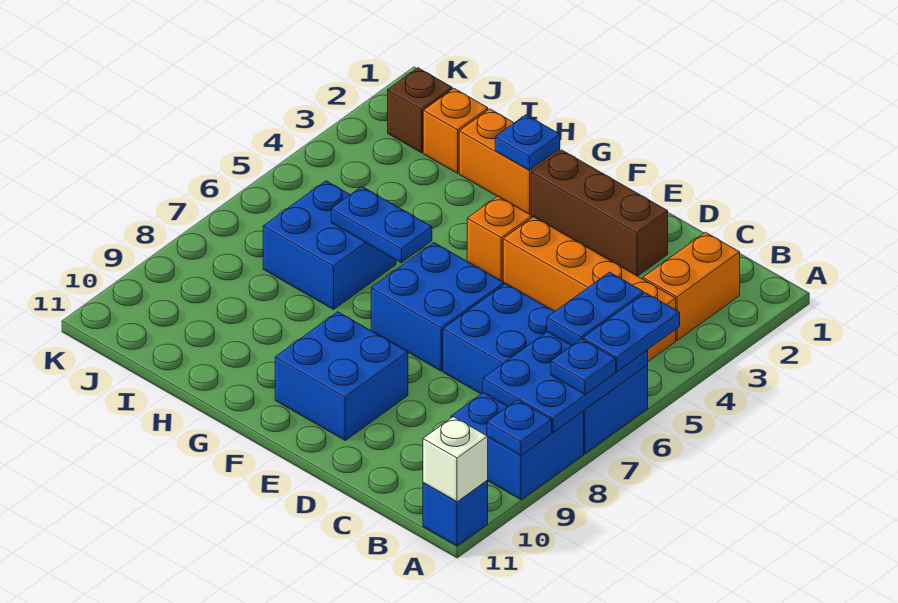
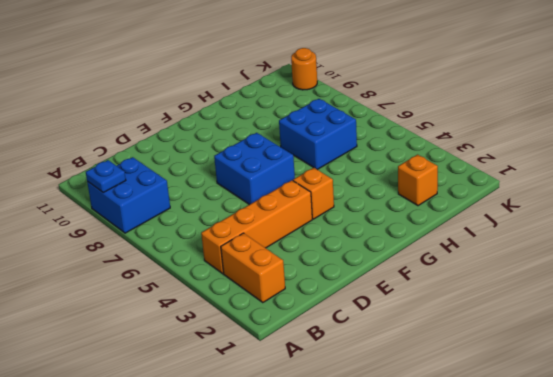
orange 1x1 round brick [291,48,317,90] -> none
none -> blue 2x4 brick [443,284,648,453]
none -> blue 1x1 brick [423,481,488,546]
none -> brown 1x3 brick [531,150,668,276]

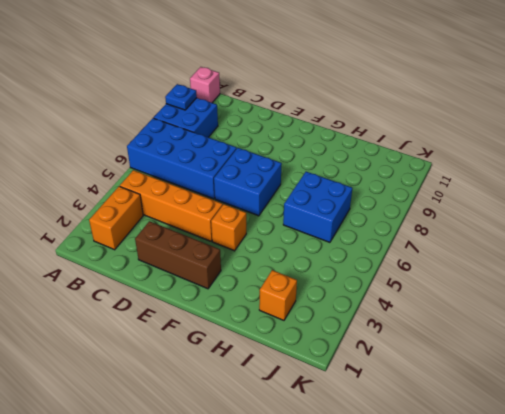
pink 1x1 brick [190,67,220,103] -> blue 1x1 brick [423,481,488,546]
none -> blue 2x2 brick [275,312,408,440]
none -> orange 1x2 brick [459,109,560,214]
none -> brown 1x1 brick [388,68,452,153]

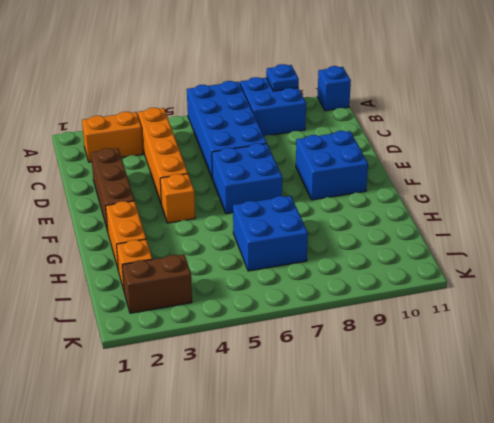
brown 1x2 brick [122,254,192,313] -> brown 1x1 brick [388,68,452,153]
none -> blue 2x3 plate [483,332,648,432]
none -> white 1x1 brick [423,417,488,502]
none -> blue 1x1 plate [495,115,560,171]

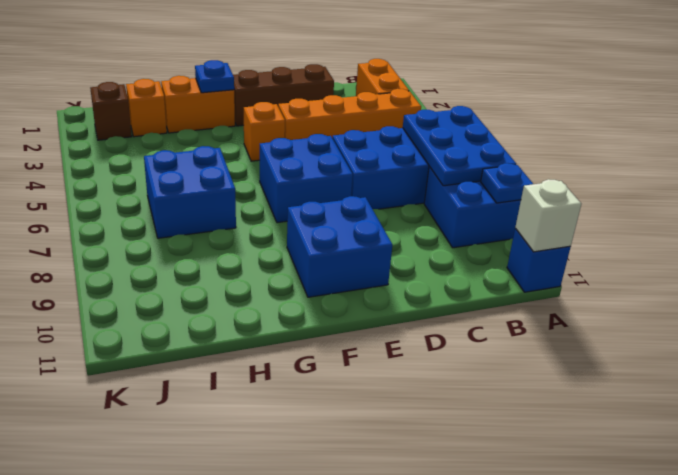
none -> blue 1x2 plate [331,187,432,263]
none -> blue 1x2 plate [583,293,680,371]
none -> blue 1x1 plate [551,339,616,395]

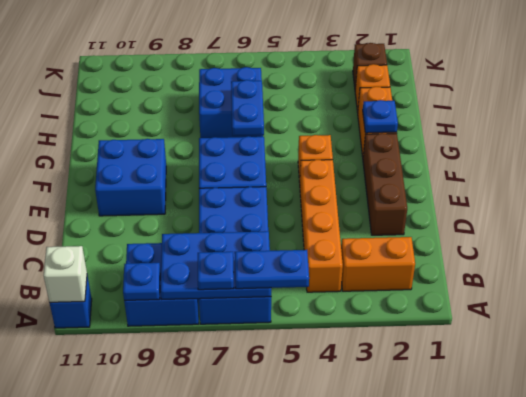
none -> blue 1x2 plate [547,272,644,346]

